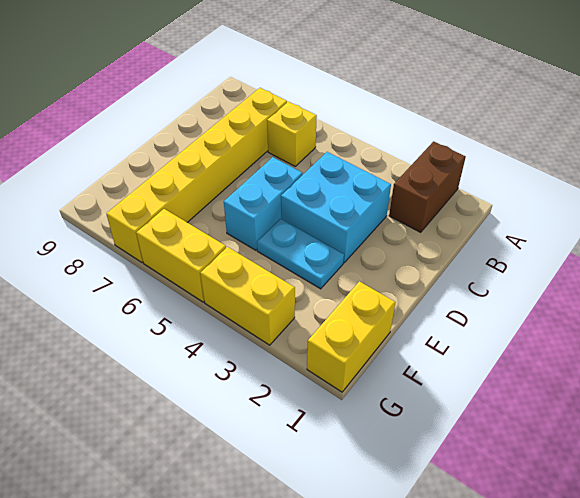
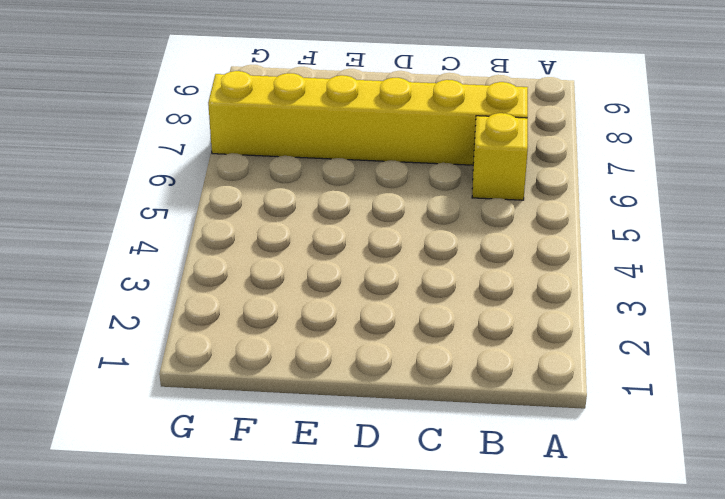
none -> brown 1x2 brick [389,141,466,232]
none -> cyan 2x2 brick [281,152,391,263]

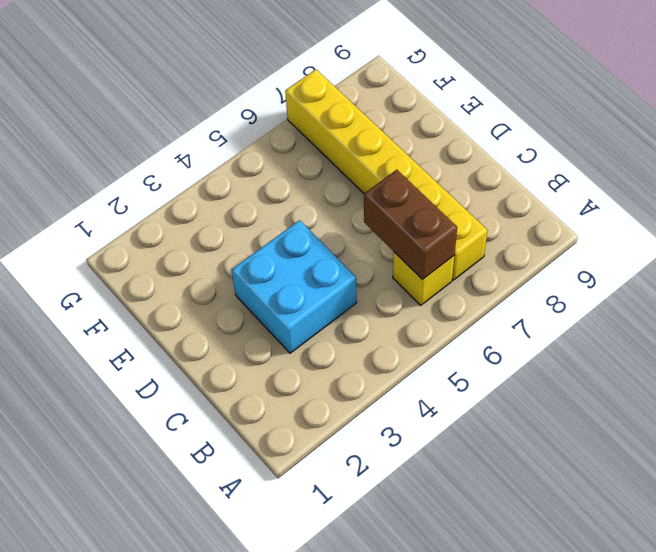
brown 1x2 brick [364,170,457,280] -> brown 1x2 brick moved to [389,141,466,232]
none -> cyan 1x2 brick [224,157,303,250]
none -> cyan 1x2 plate [257,219,344,289]

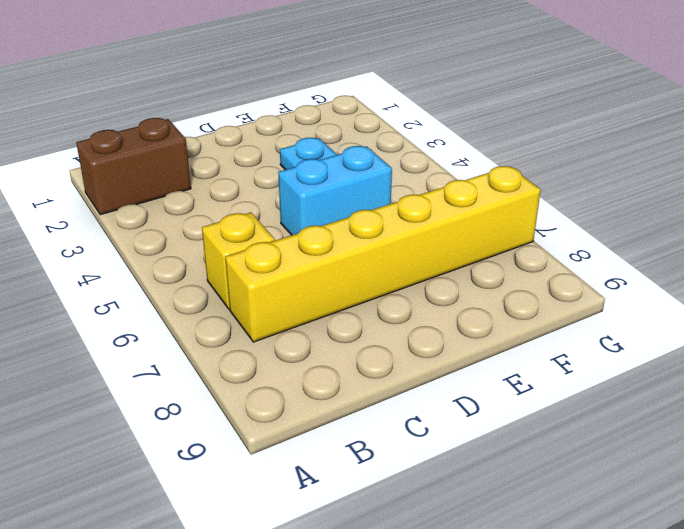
none -> cyan 2x2 brick [281,152,391,263]
none -> yellow 1x2 brick [307,281,395,392]

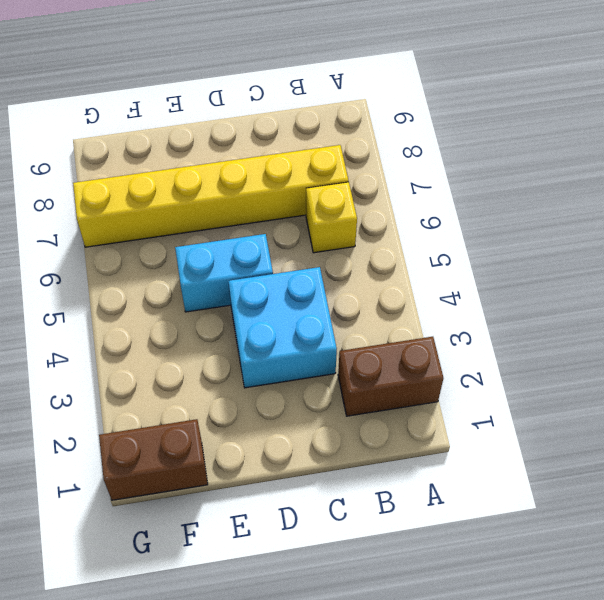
brown 1x2 brick [99,419,208,500] -> yellow 1x2 brick [307,281,395,392]
none -> cyan 1x2 plate [257,219,344,289]
none -> yellow 1x2 brick [200,247,295,345]

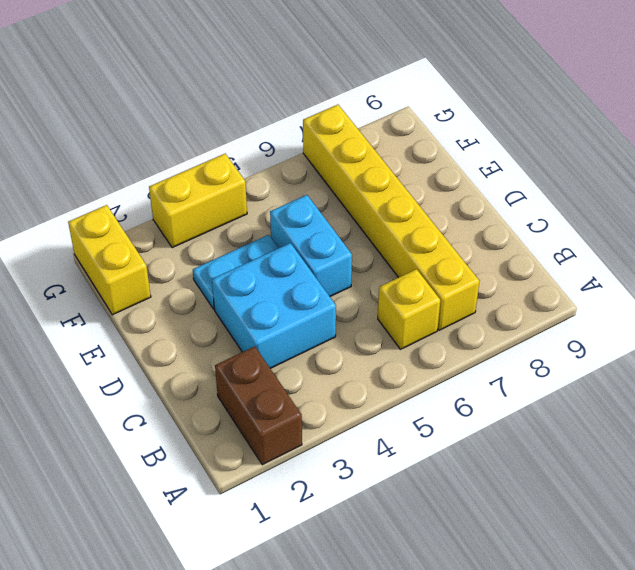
none -> yellow 1x2 brick [136,209,226,302]

